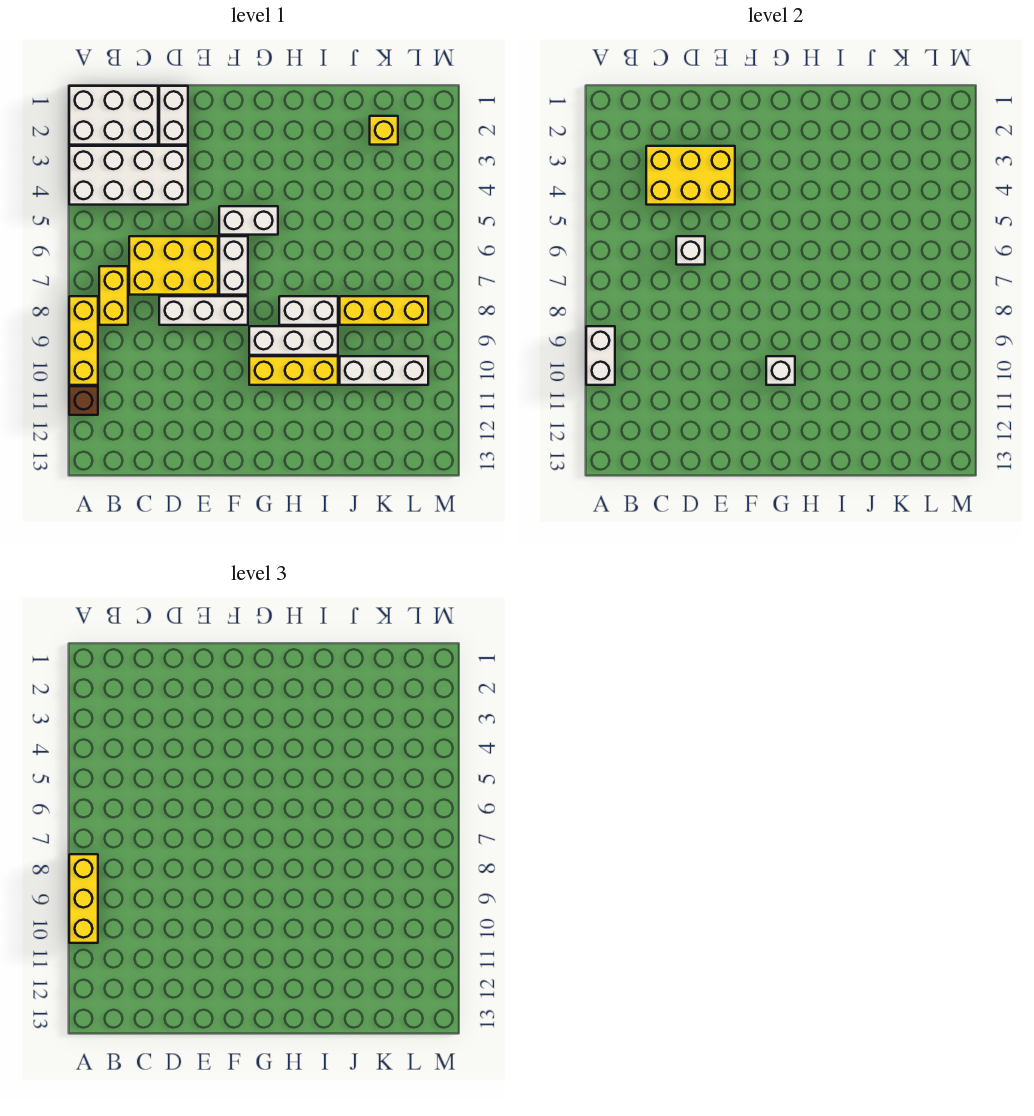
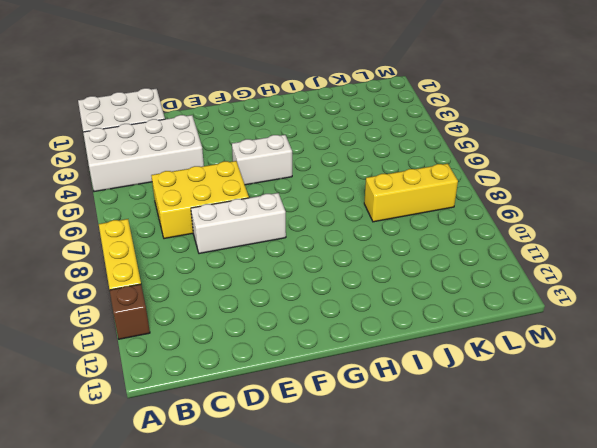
none -> yellow 1x2 brick [99,266,128,325]
none -> white 1x2 brick [159,86,188,145]
none -> white 1x2 brick [219,236,248,295]

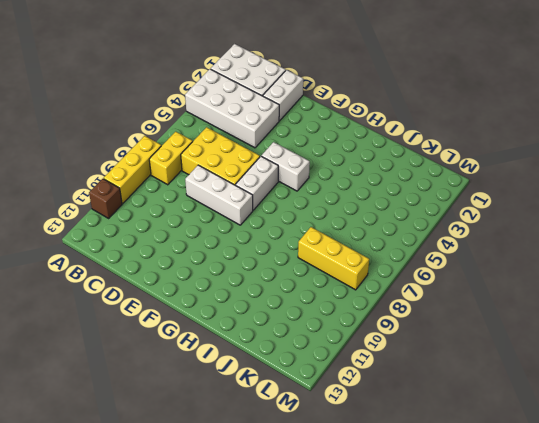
none -> white 1x3 brick [249,326,338,355]
none -> yellow 1x3 brick [249,356,338,385]
none -> white 1x2 brick [279,296,338,325]

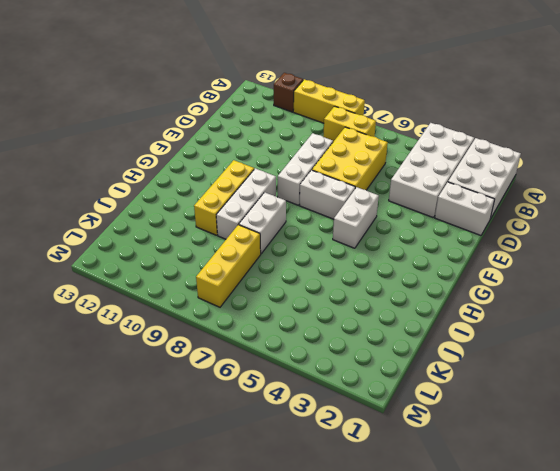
none -> white 1x3 brick [340,356,428,385]
none -> yellow 1x1 brick [370,116,398,145]
none -> white 1x2 brick [586,326,615,385]

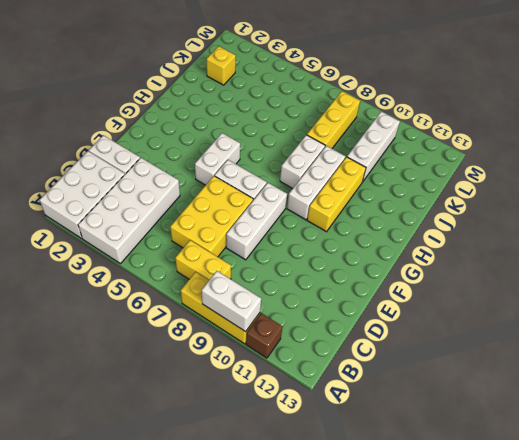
none -> yellow 2x3 brick [646,146,735,205]
none -> white 1x1 brick [676,236,705,265]
none -> white 1x1 brick [766,356,795,385]

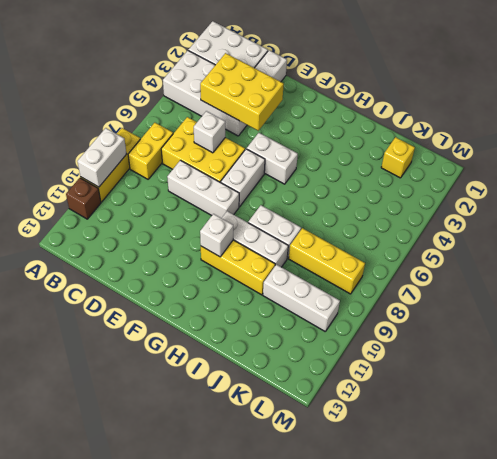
none -> yellow 1x3 brick [69,854,98,943]

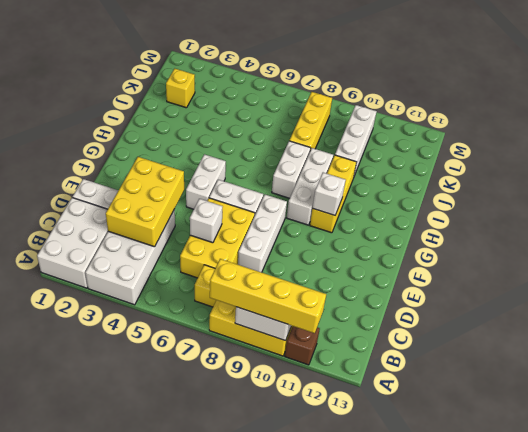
yellow 1x4 brick [210,259,326,333] -> yellow 1x3 brick [69,854,98,943]

